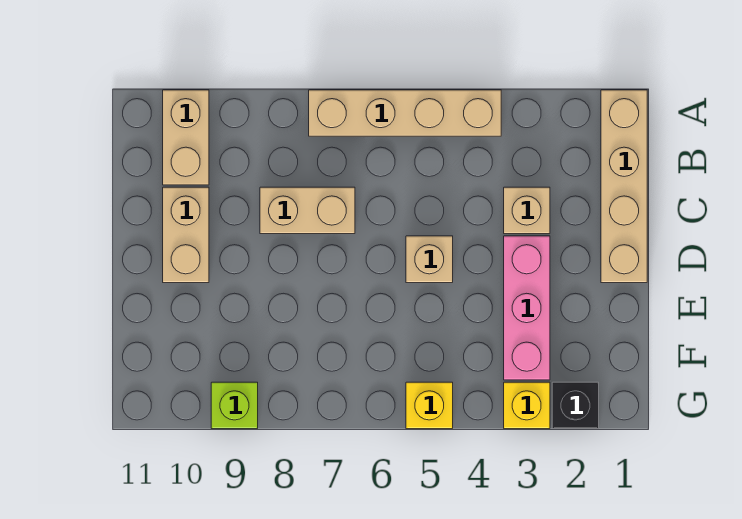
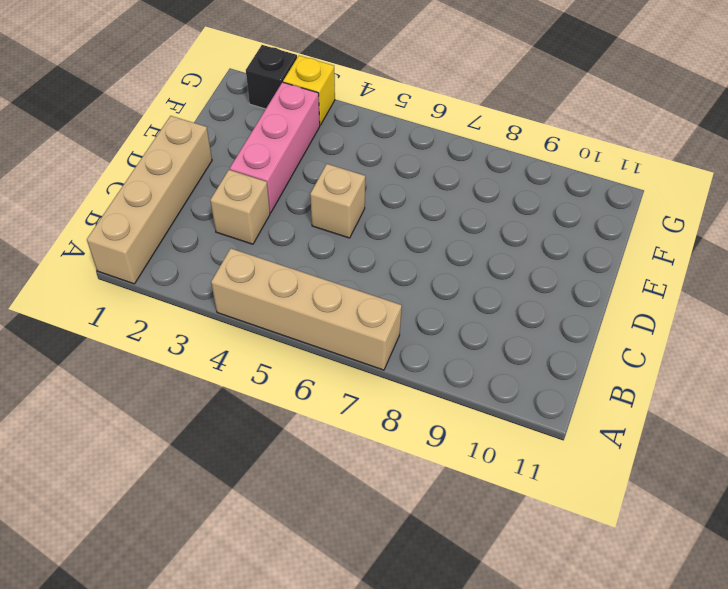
none -> tan 1x2 brick [163,90,209,185]
none -> tan 1x2 brick [260,187,355,234]
none -> tan 1x2 brick [163,187,209,283]

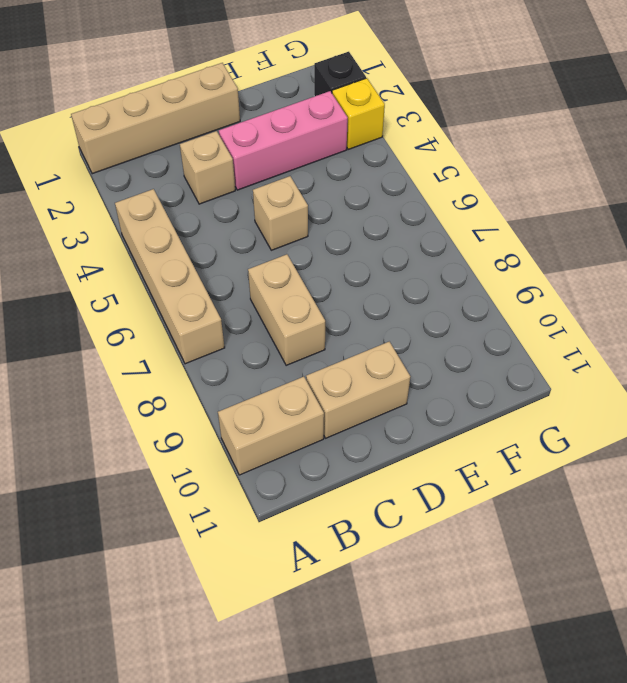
none -> yellow 1x1 brick [406,382,453,429]
none -> lime 1x1 brick [211,382,258,429]

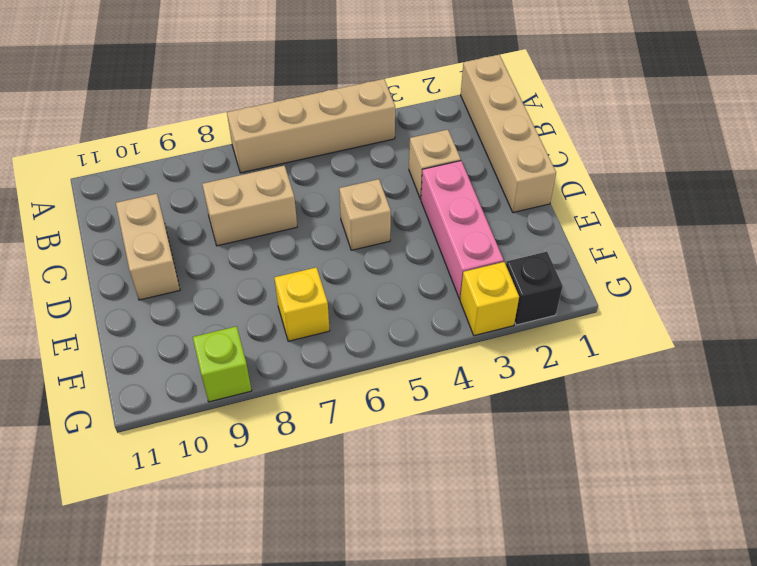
yellow 1x1 brick [274,267,330,341] -> yellow 1x1 brick moved to [406,382,453,429]
none -> tan 1x2 brick [163,90,209,185]

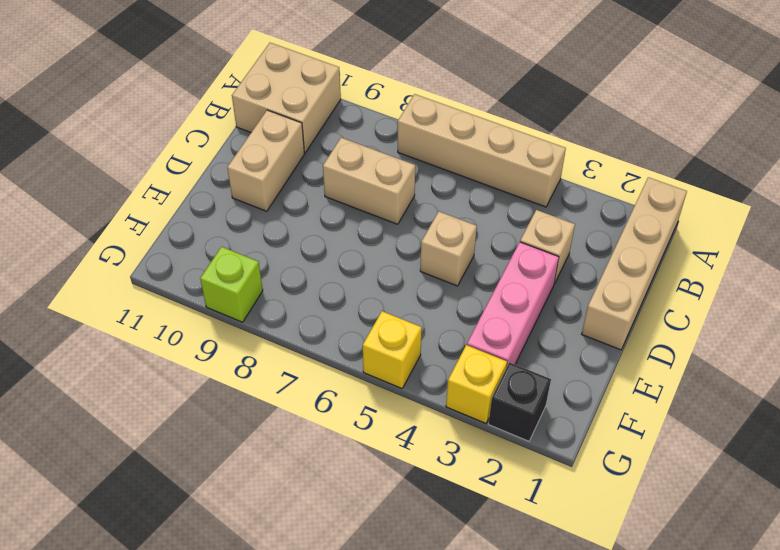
tan 2x2 brick [232,43,341,153] -> tan 1x2 brick [163,90,209,185]

